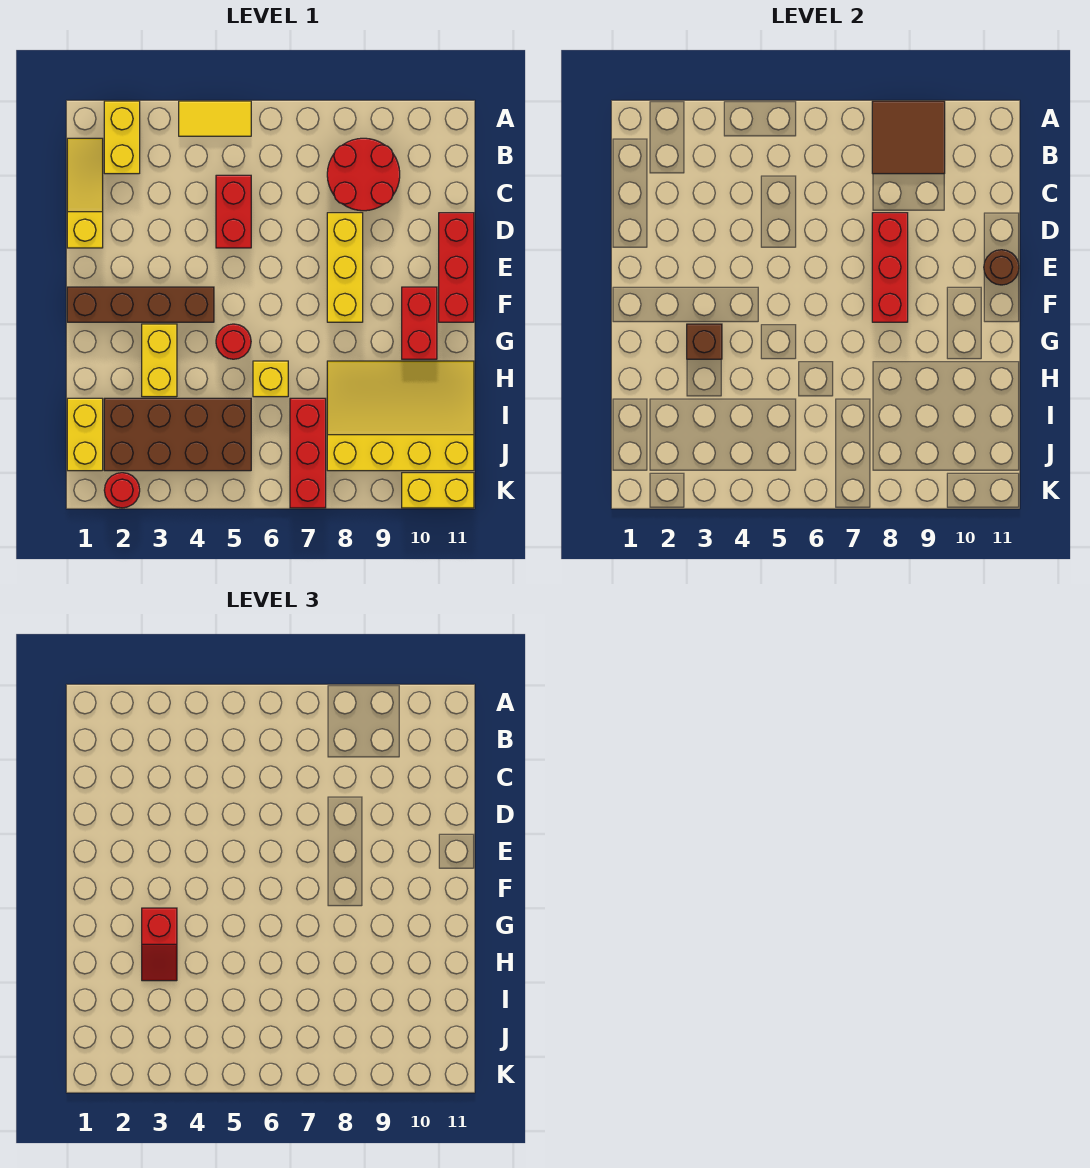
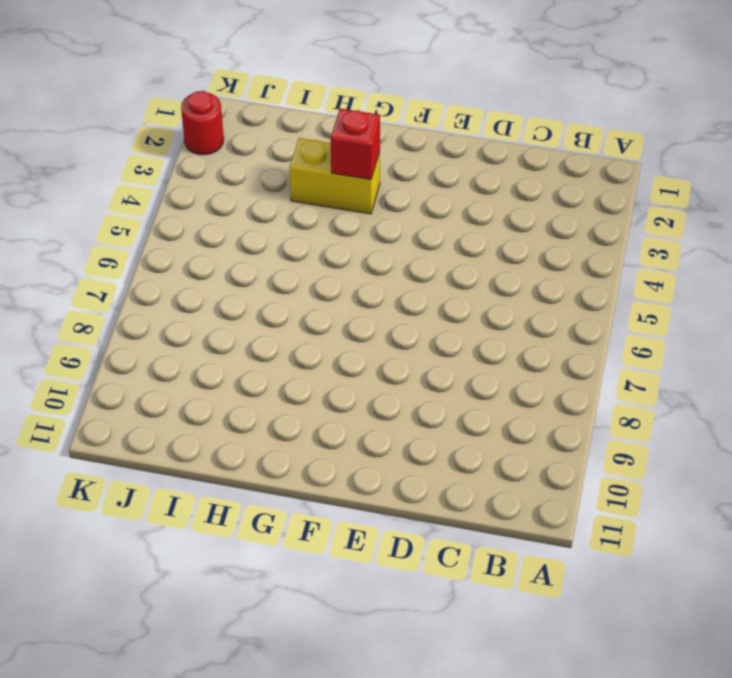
red 1x1 brick [331,109,380,180] -> brown 1x1 brick [687,324,722,359]
none -> yellow 1x2 brick [104,101,140,174]
none -> yellow 1x2 tile [179,101,251,136]
none -> yellow 1x3 slope [67,138,103,248]

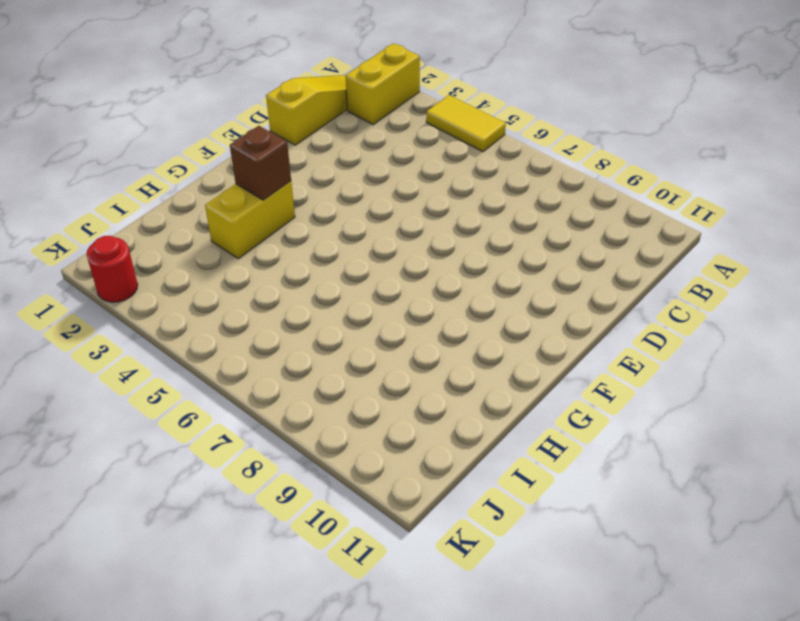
none -> red 2x2 round brick [327,138,400,211]
none -> red 1x2 brick [216,175,251,248]
none -> yellow 1x3 brick [327,213,363,322]

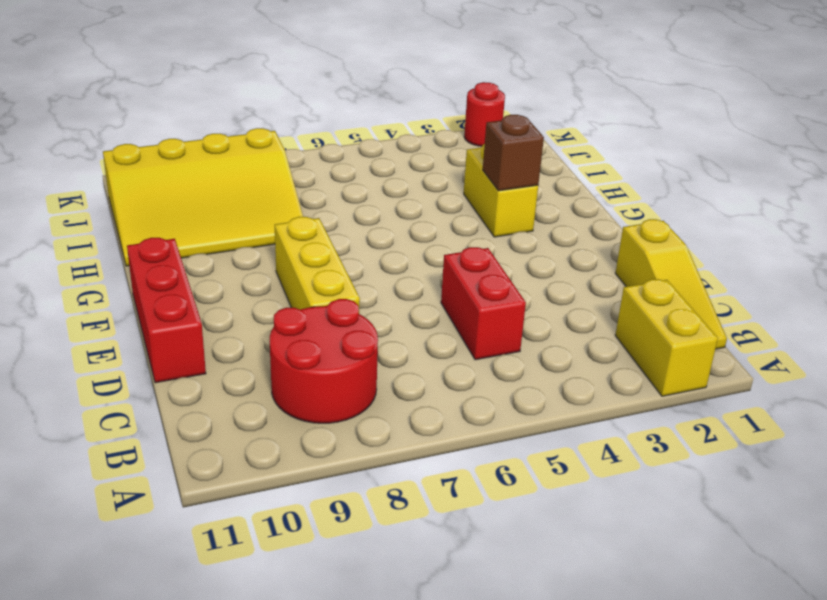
none -> yellow 1x2 tile [179,101,251,136]
none -> brown 1x4 brick [67,287,214,322]
none -> red 1x2 brick [402,287,437,359]

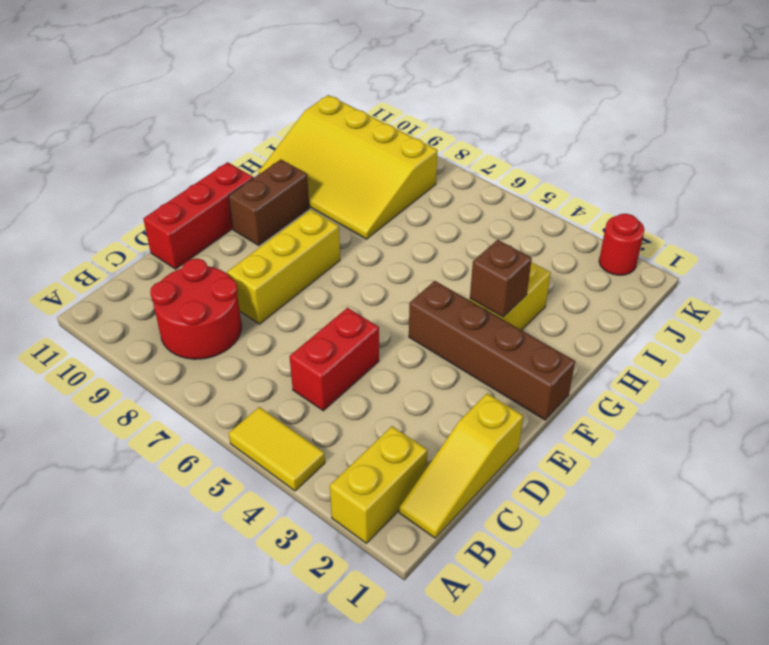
brown 1x2 brick [228,160,309,245] -> red 1x2 brick [402,287,437,359]
none -> red 1x1 round brick [216,324,251,359]
none -> yellow 1x1 brick [253,361,288,397]
none -> yellow 1x2 brick [67,398,103,471]

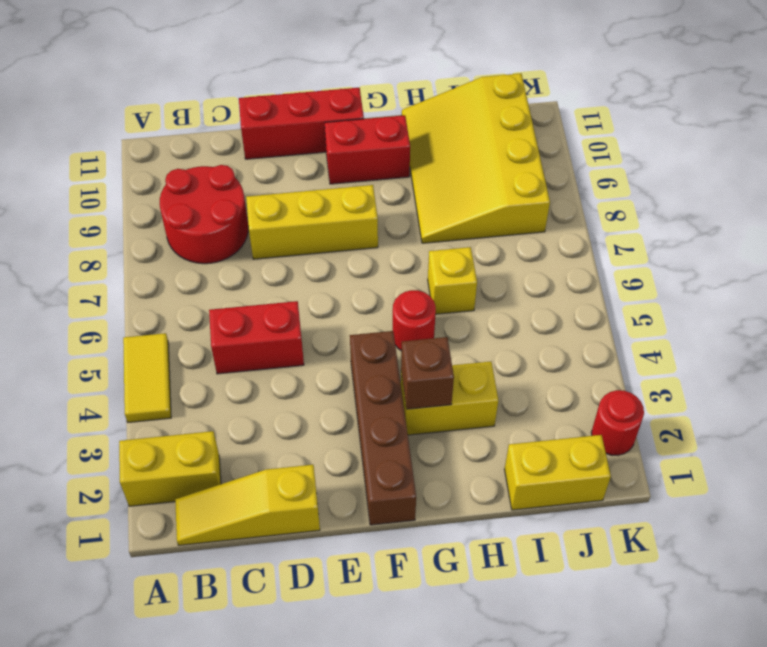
none -> brown 2x4 brick [104,398,251,471]
none -> red 1x3 brick [290,398,326,508]
none -> yellow 1x2 brick [402,473,474,508]

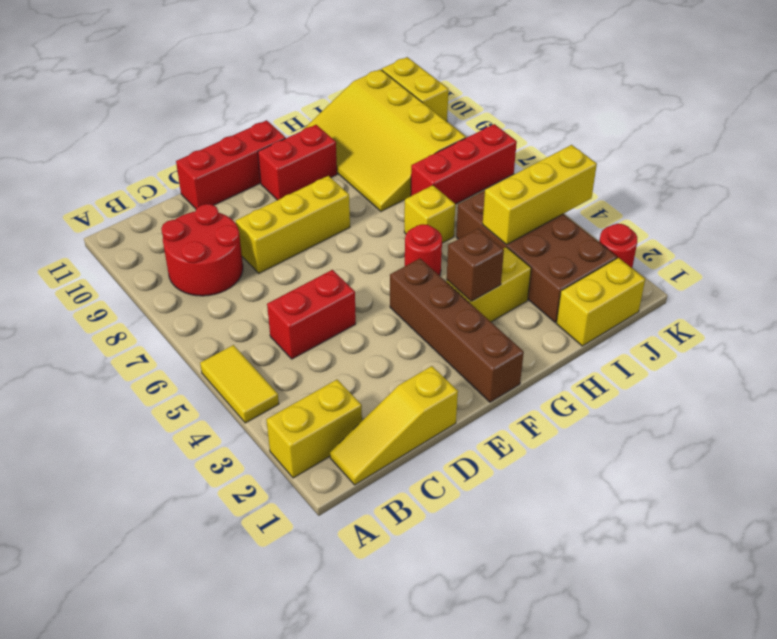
yellow 1x3 brick [483,145,597,244] -> none
none -> brown 2x2 tile [872,101,945,174]
none -> red 1x3 brick [872,213,908,322]
none -> brown 1x1 round brick [984,250,1019,285]

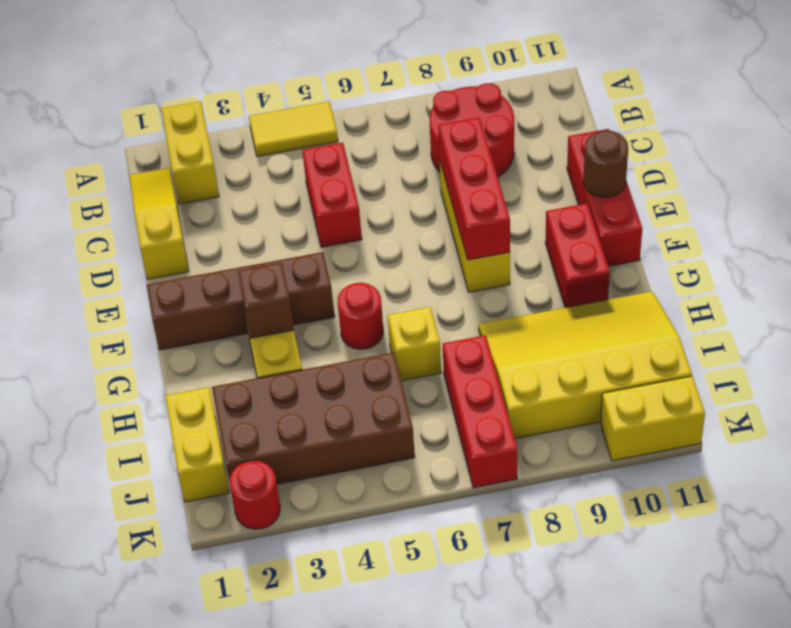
none -> brown 2x2 tile [872,101,945,174]
none -> red 1x2 slope [142,908,177,981]

